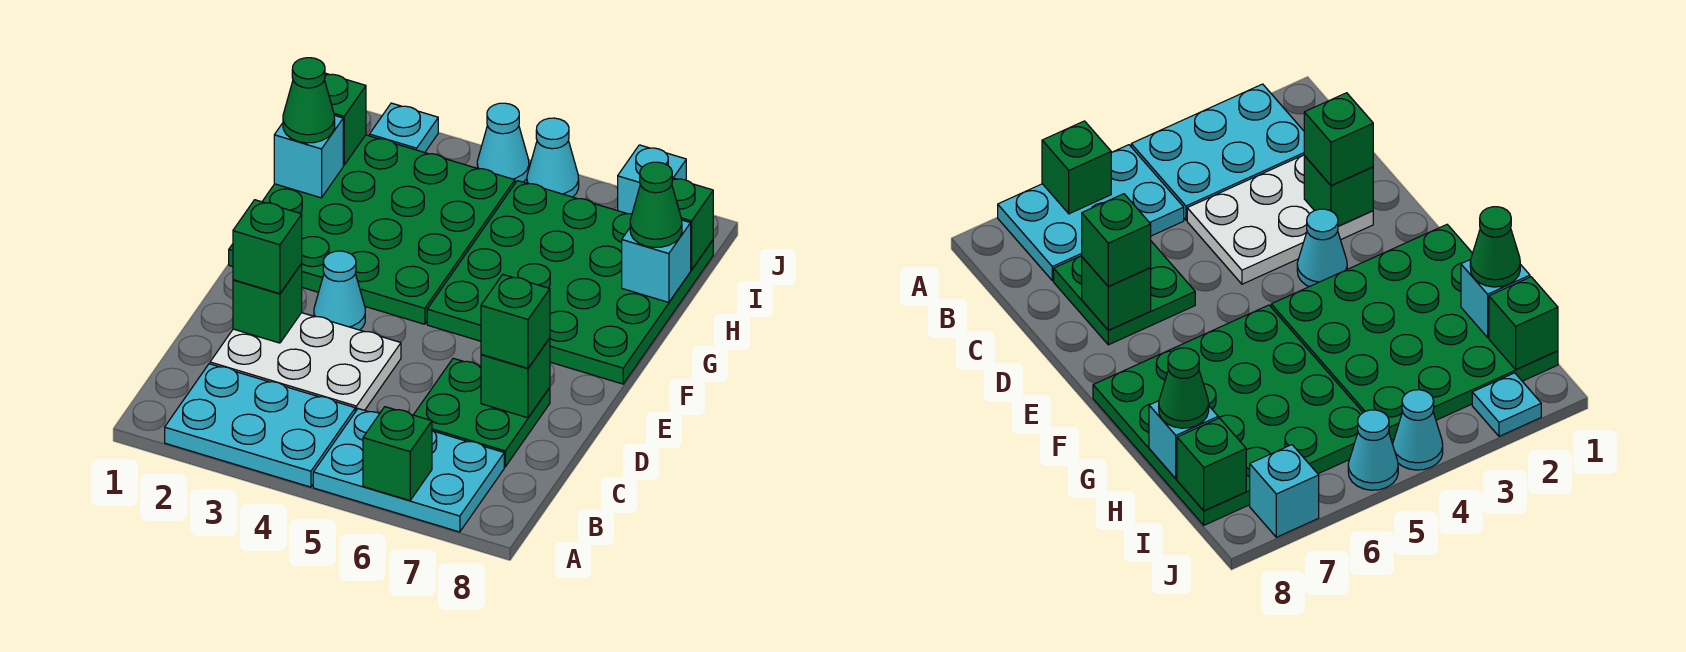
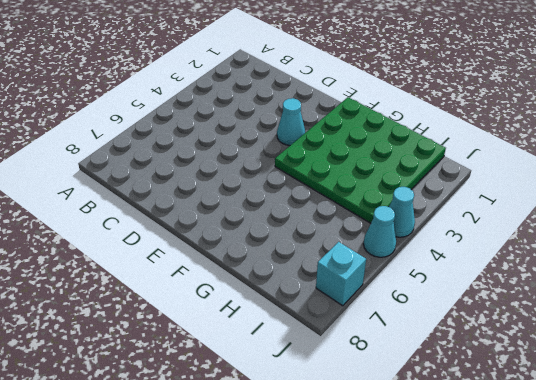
none -> cyan 2x3 plate [165,364,355,487]
none -> cyan 2x3 plate [313,409,504,532]
none -> white 2x3 plate [210,313,401,412]

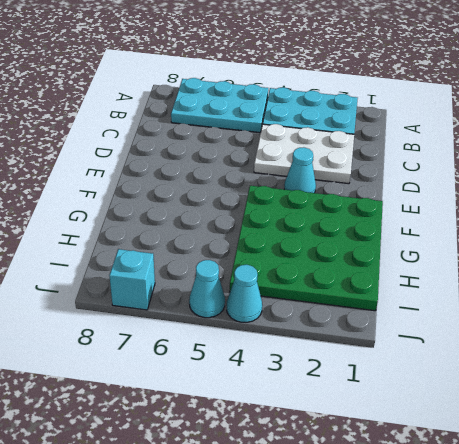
none -> green 2x2 plate [414,358,550,467]
none -> green 4x4 plate [427,181,713,384]
none -> cyan 1x1 plate [369,103,438,153]

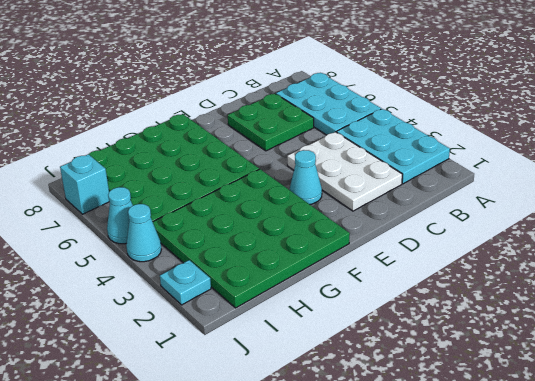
none -> green 1x1 brick [363,407,432,500]
none -> green 1x1 brick [233,264,302,343]
none -> green 1x1 brick [481,338,550,418]

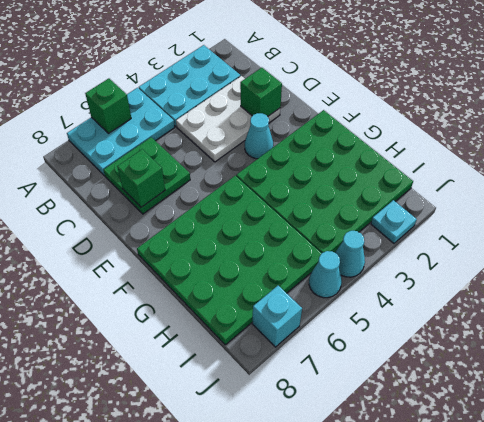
none -> cyan 1x1 brick [274,115,343,198]
none -> cyan 1x1 brick [622,220,691,303]
none -> green 1x1 brick [325,73,366,165]

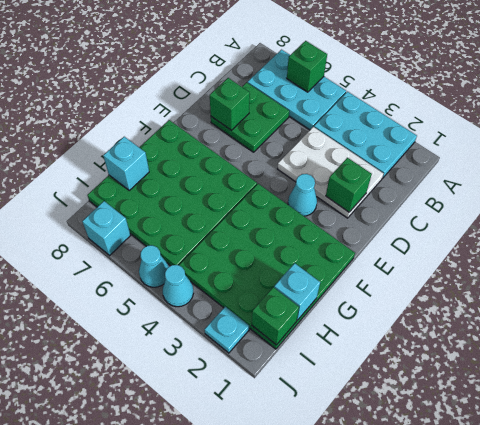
none -> green 1x1 brick [672,178,713,270]
none -> green 1x1 brick [233,200,302,294]
none -> green 1x1 brick [481,275,550,368]

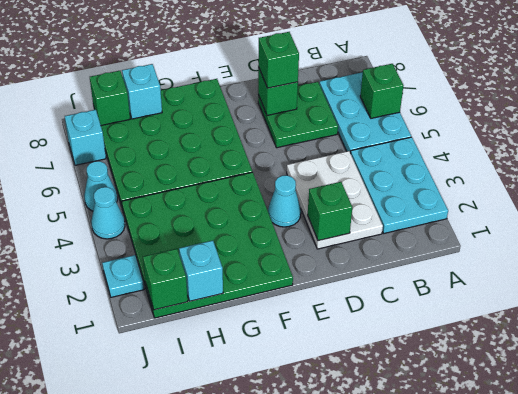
none -> green 1x1 brick [233,200,302,294]
none -> green 1x1 cone [283,58,335,143]
none -> green 1x1 cone [630,162,682,248]

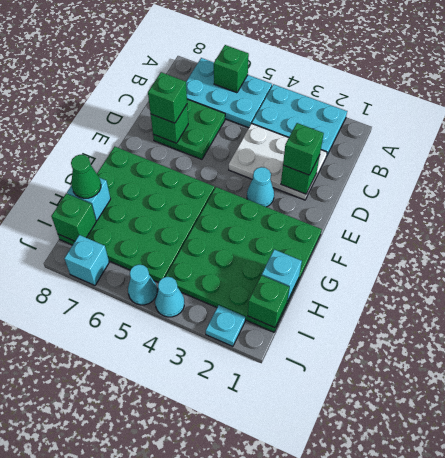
none -> green 1x1 cone [283,58,335,143]

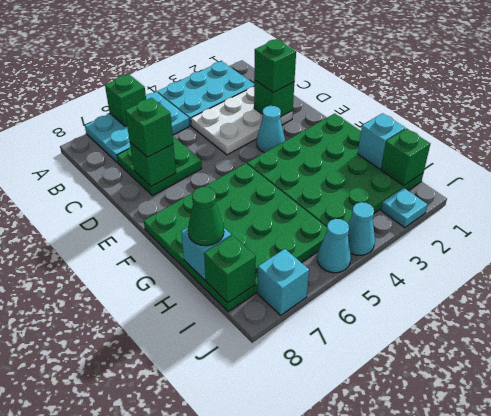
none -> green 1x1 cone [283,58,335,143]

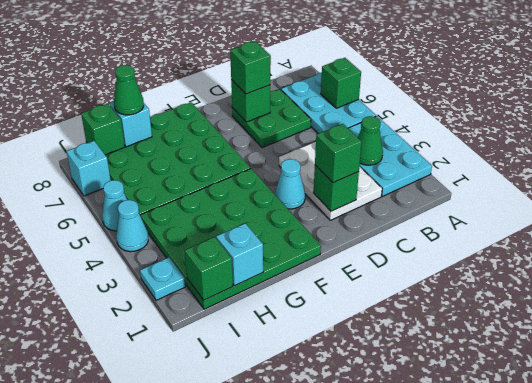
green 1x1 cone [358,116,383,165] -> green 1x1 cone moved to [283,58,335,143]

